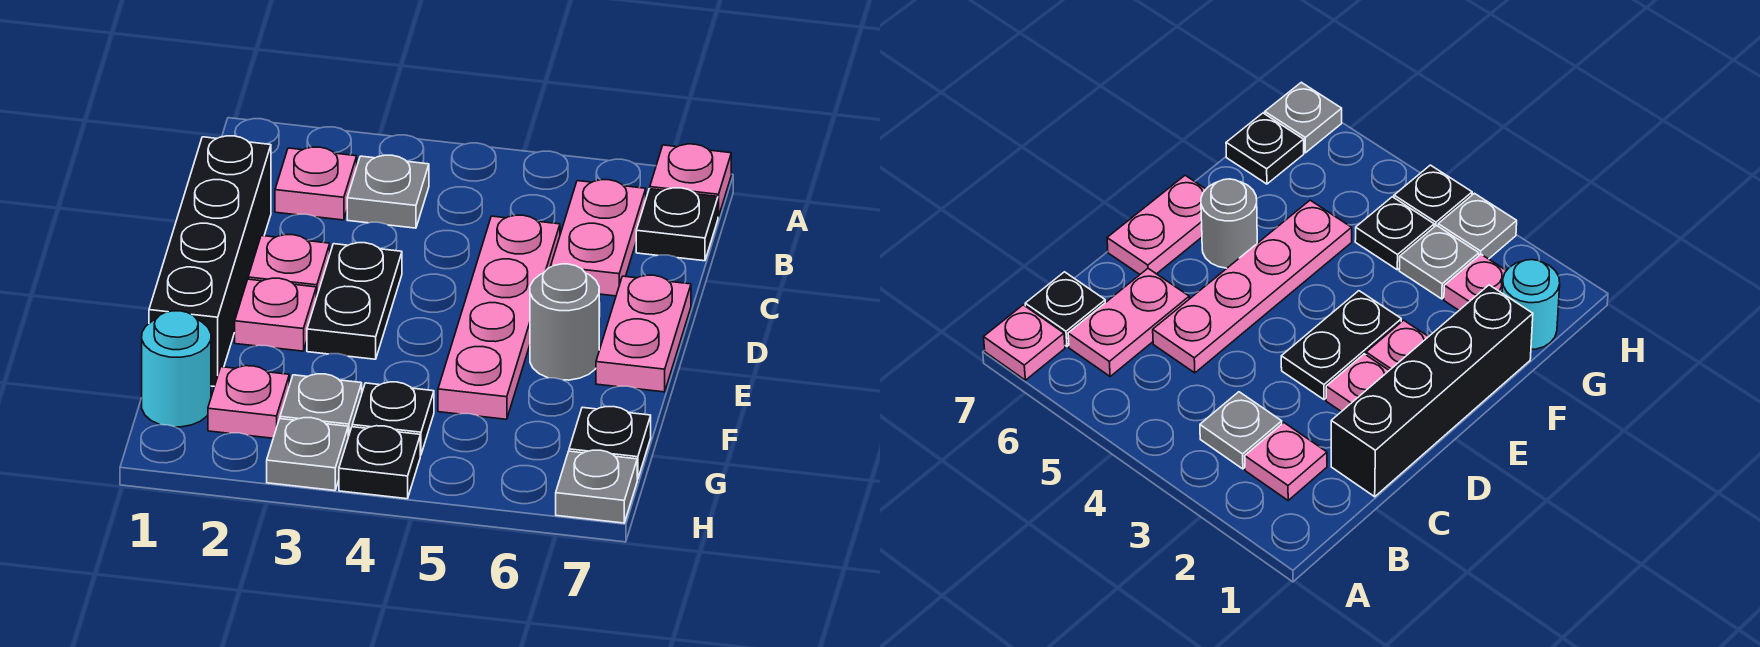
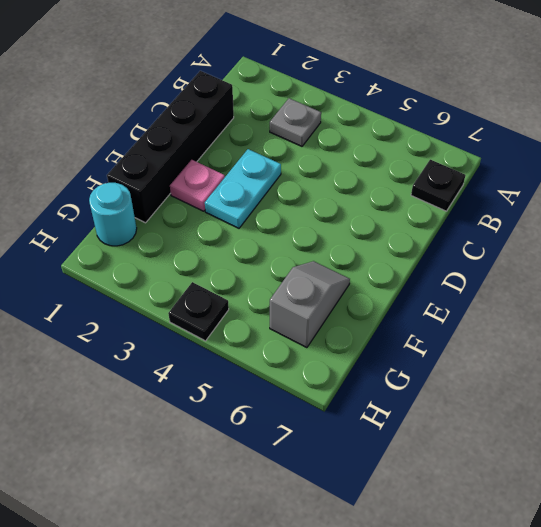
cyan 1x2 plate [205,149,281,228] -> black 1x2 plate [307,243,402,359]
grey 1x2 slope [270,261,350,348] -> none
none -> pink 1x1 plate [650,144,731,217]
none -> pink 1x1 plate [275,147,357,220]
none -> pink 1x2 plate [551,180,646,296]

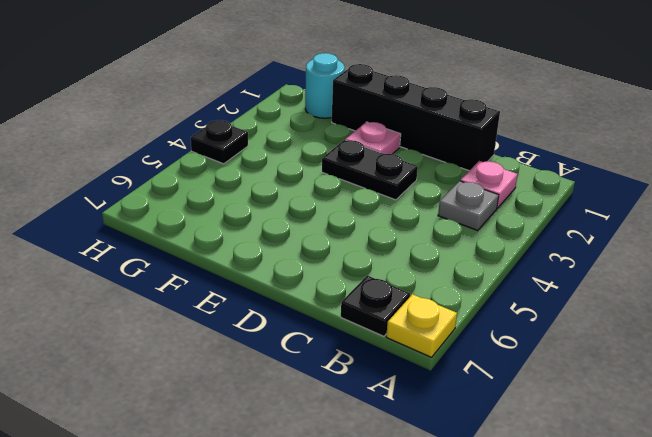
yellow 1x1 plate [386,294,457,357] -> pink 1x1 plate [650,144,731,217]
none -> pink 1x2 plate [551,180,646,296]
none -> pink 1x4 plate [438,215,560,419]
none -> pink 1x1 plate [248,235,330,298]

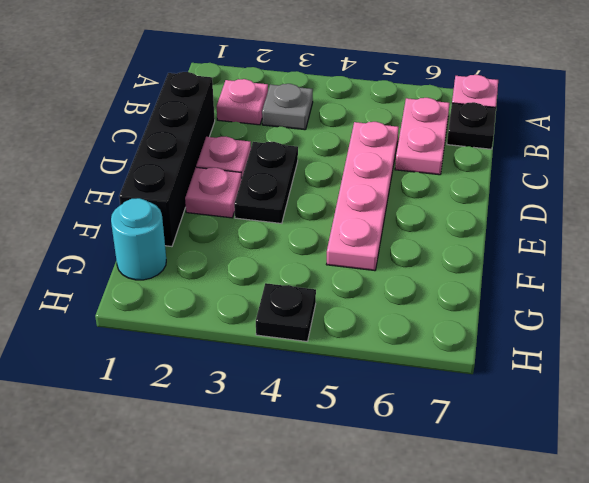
none -> pink 1x2 plate [596,275,691,392]
none -> grey 1x1 round brick [530,264,599,380]
none -> pink 1x1 plate [208,366,289,438]

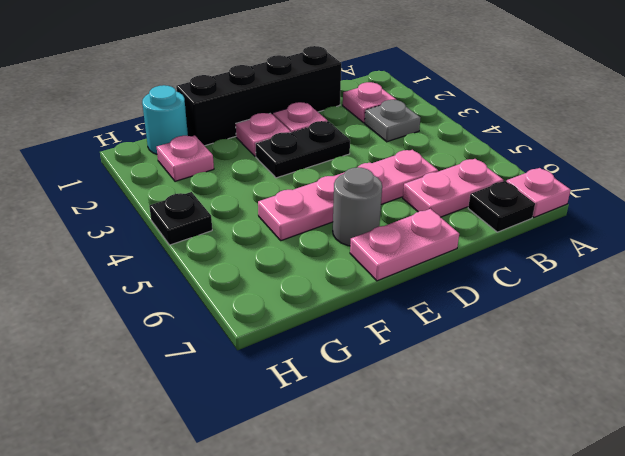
none -> grey 1x1 plate [280,374,362,437]
none -> black 1x1 plate [352,382,434,455]
none -> black 1x1 plate [569,407,651,479]

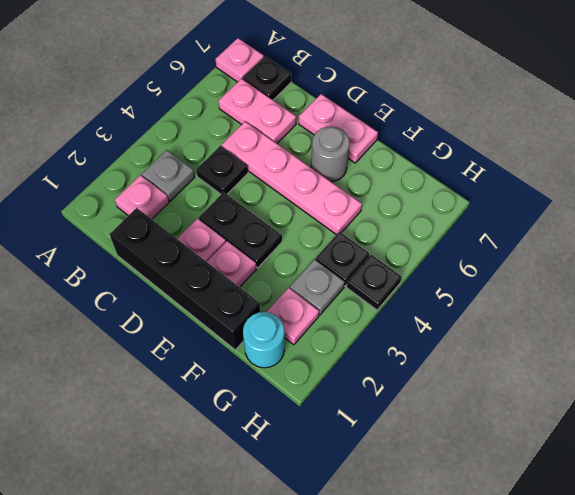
black 1x1 plate [196,146,248,194] -> black 1x1 plate moved to [569,407,651,479]
none -> grey 1x1 plate [267,418,348,491]
none -> grey 1x1 plate [556,450,637,523]

